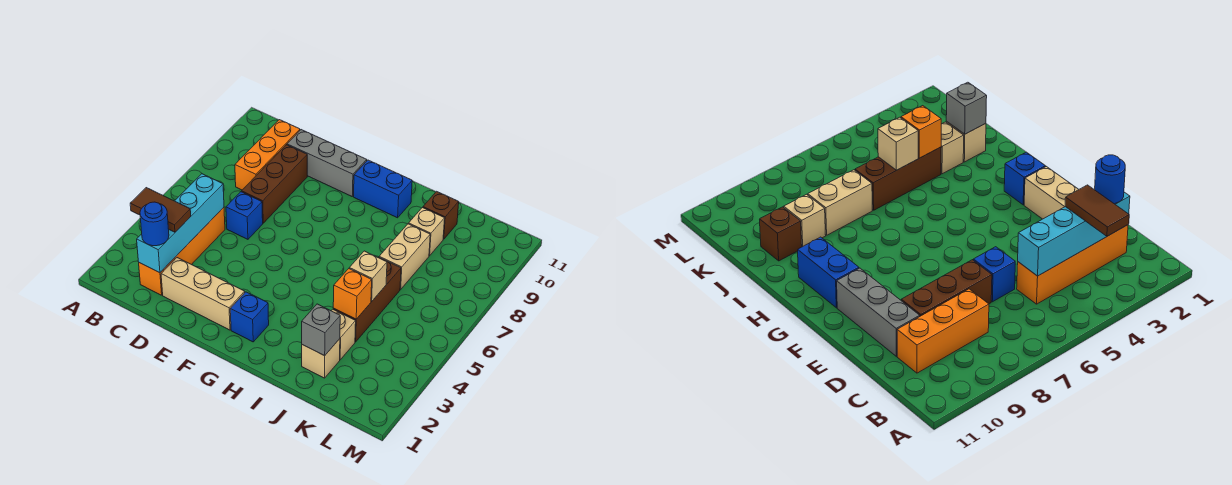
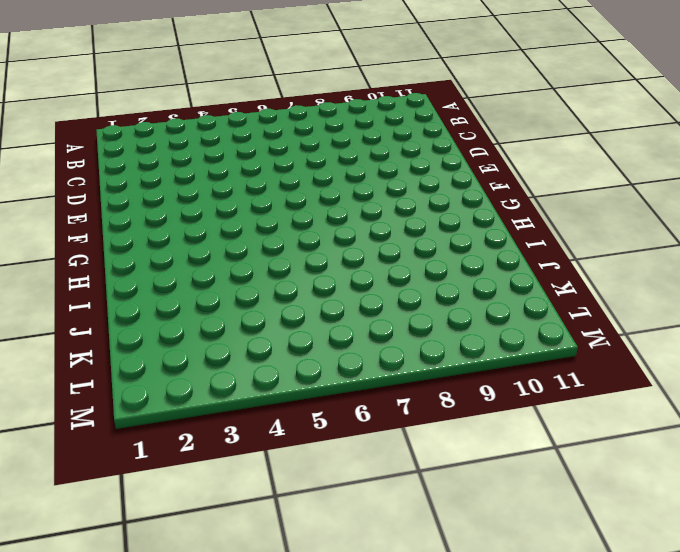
none -> orange 1x4 brick [139,208,225,295]
none -> orange 1x3 brick [235,120,300,190]
none -> tan 1x3 brick [161,258,245,330]

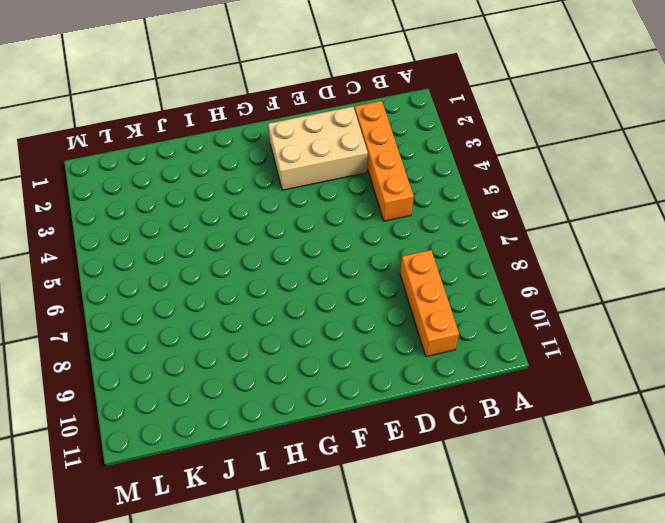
tan 2x3 brick [268,107,368,190] -> tan 1x3 brick [161,258,245,330]
none -> blue 1x1 brick [226,192,263,239]
none -> brown 1x3 brick [242,145,307,223]
none -> grey 1x3 brick [287,130,367,196]

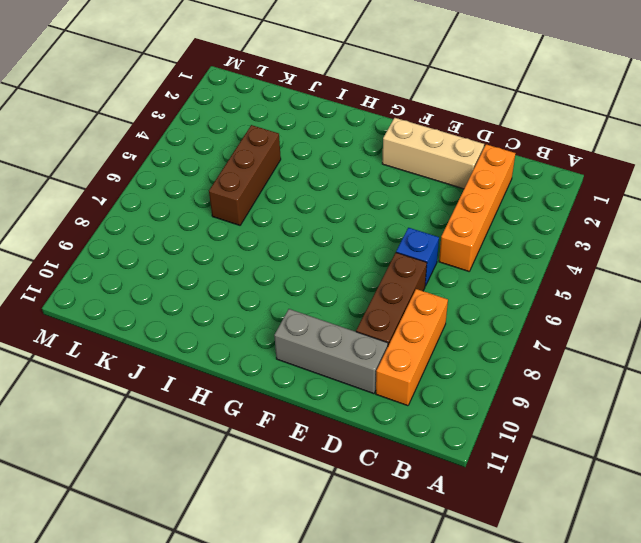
none -> blue 1x1 brick [230,292,269,342]
none -> blue 1x2 brick [354,160,412,218]
none -> tan 1x1 brick [302,339,340,378]

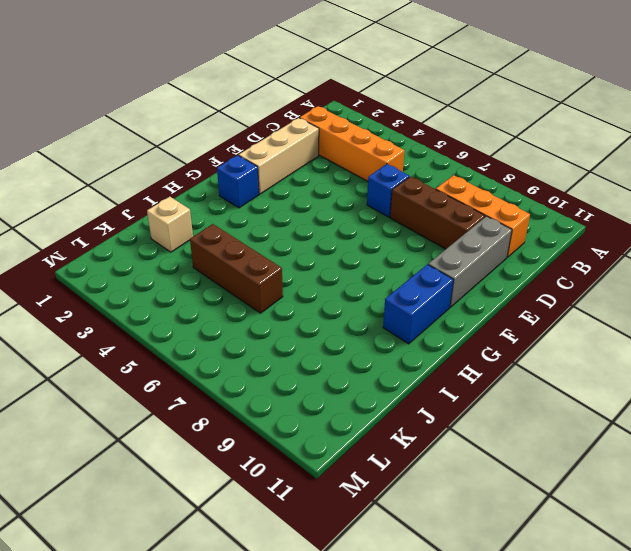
none -> tan 1x1 brick [331,309,356,360]
none -> tan 1x2 brick [379,224,430,289]
none -> tan 1x1 brick [409,208,445,256]

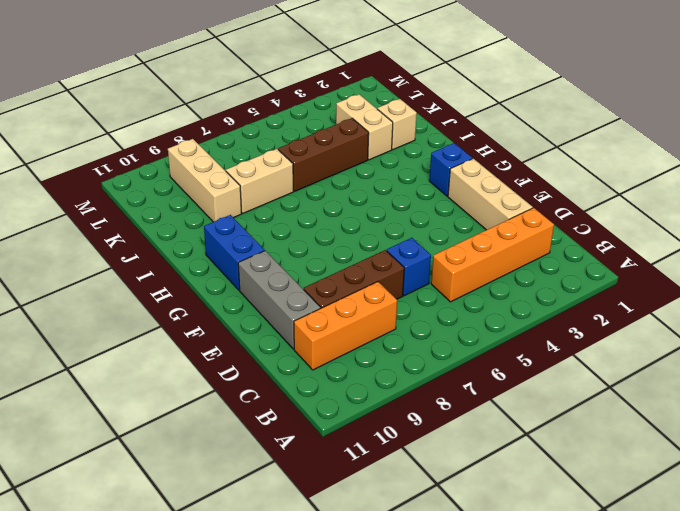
tan 1x2 brick [336,94,393,160] -> tan 1x1 brick [331,309,356,360]
tan 1x3 brick [168,139,242,222] -> tan 1x1 brick [409,208,445,256]
none -> brown 1x1 brick [423,191,459,239]
none -> cyan 1x4 brick [137,174,224,273]
none -> grey 1x1 brick [302,304,340,356]

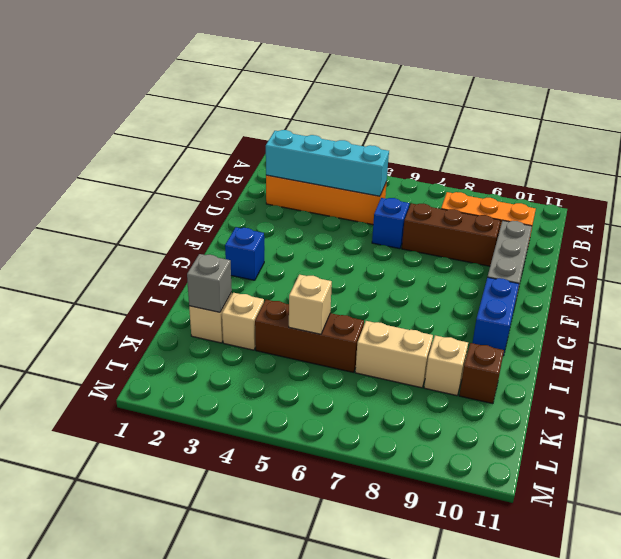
none -> tan 1x3 brick [161,258,245,330]
none -> orange 1x1 brick [333,269,372,319]
none -> brown 1x2 tile [130,188,191,232]

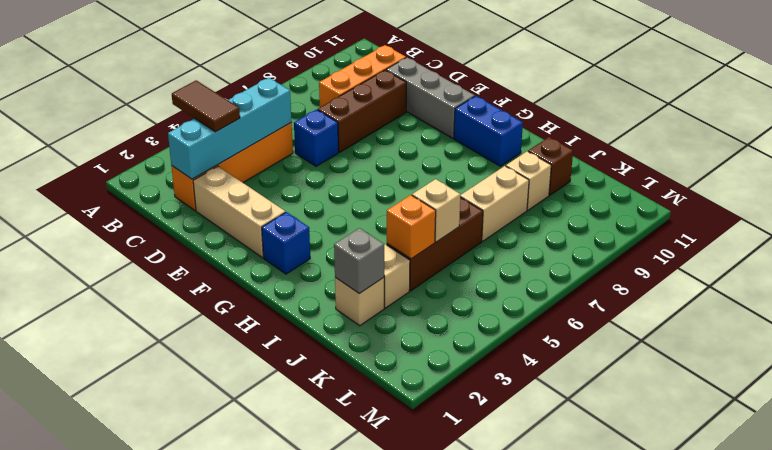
none -> blue 1x1 round brick [140,202,169,246]

